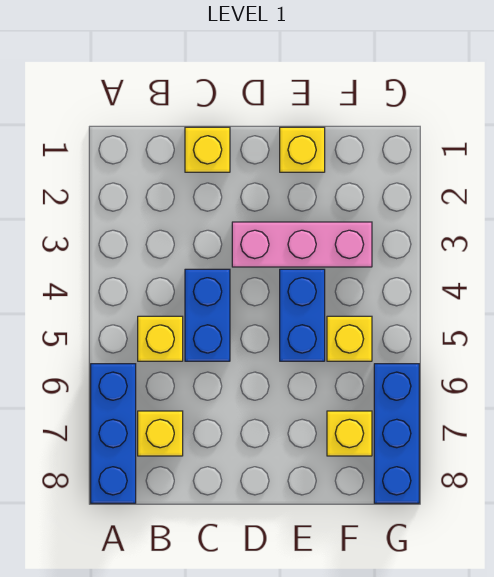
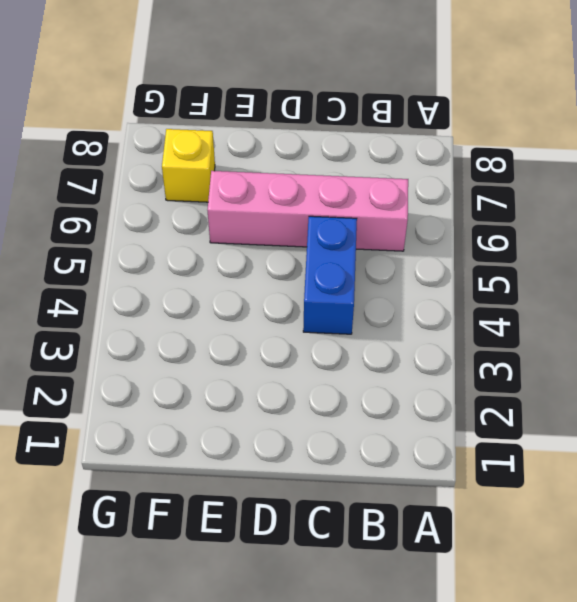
pink 1x4 brick [207,171,408,251] -> none
none -> blue 1x3 brick [91,364,136,503]
none -> yellow 1x1 brick [138,316,183,361]

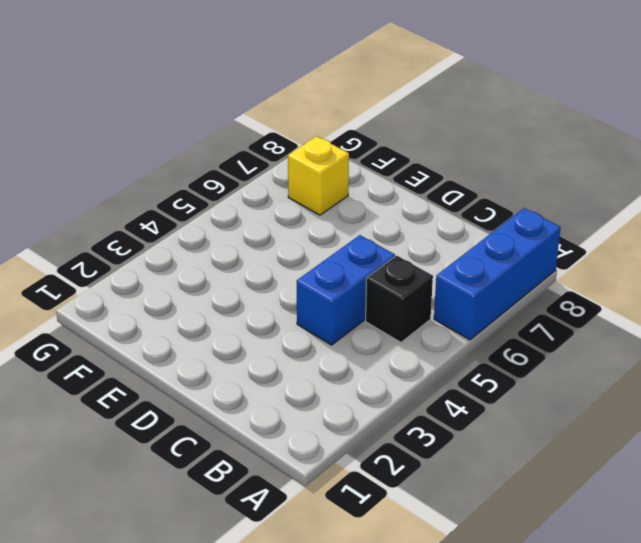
black 1x1 brick [366,256,433,342] -> yellow 1x1 brick [138,316,183,361]
none -> yellow 1x1 brick [138,411,183,456]
none -> yellow 1x1 brick [185,127,230,172]

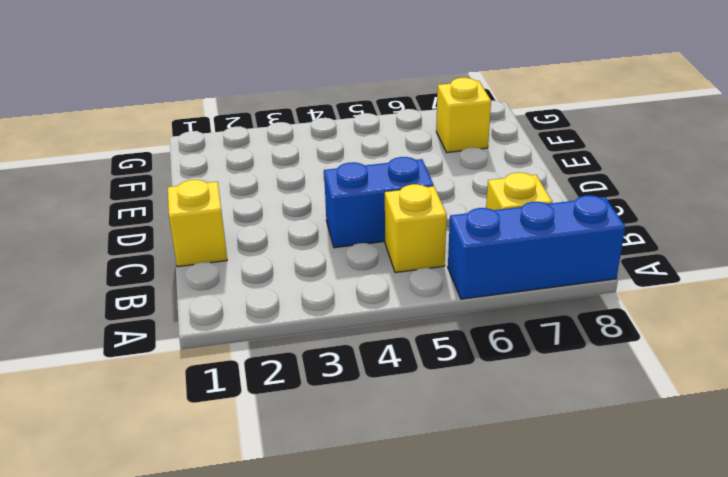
none -> pink 1x3 brick [232,222,372,267]
none -> yellow 1x1 brick [280,127,325,172]

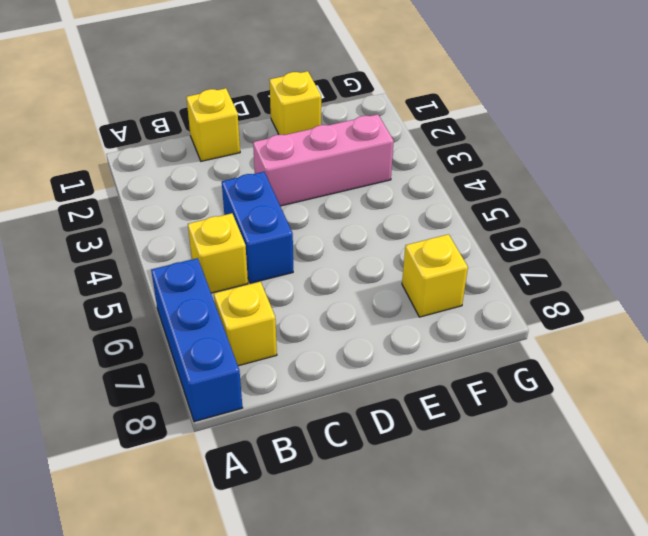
none -> blue 1x2 brick [280,269,325,361]
none -> yellow 1x1 brick [327,316,372,361]

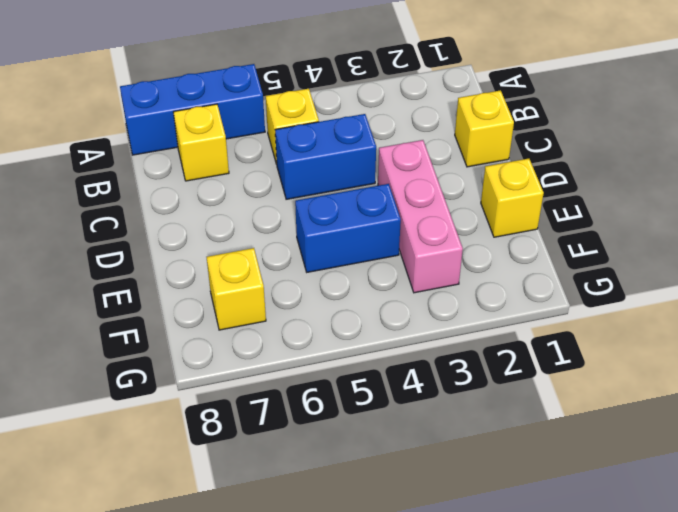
none -> yellow 1x1 brick [327,316,372,361]
none -> blue 1x3 brick [374,364,419,503]

